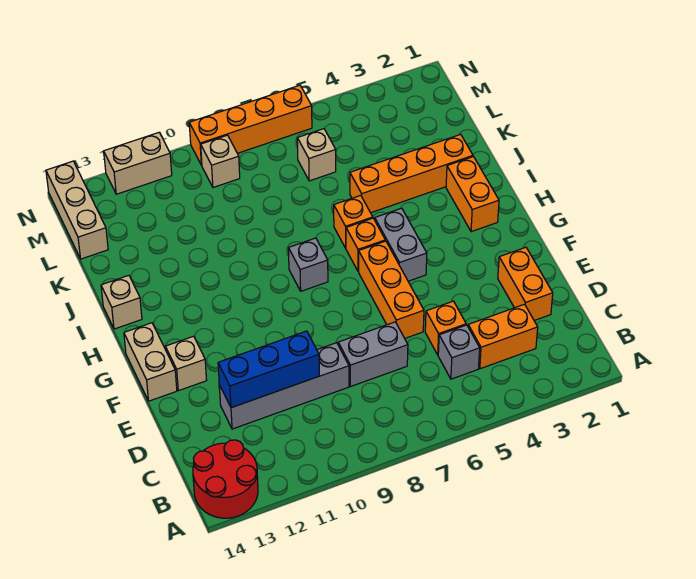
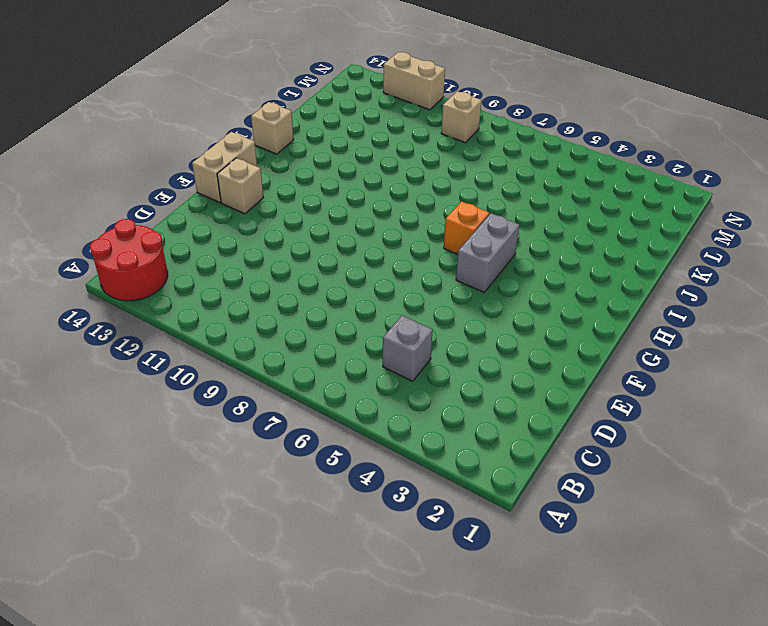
none -> orange 1x2 brick [468,304,538,369]
none -> orange 1x2 brick [498,247,553,320]
none -> orange 1x1 brick [425,301,466,355]

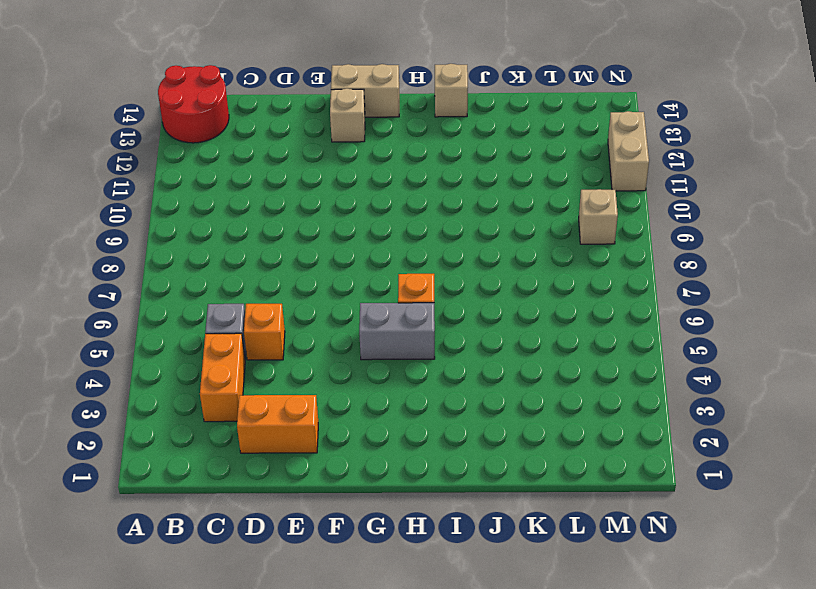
none -> grey 1x2 brick [338,322,408,387]
none -> grey 1x4 brick [219,343,349,429]
none -> orange 1x3 brick [359,241,424,338]

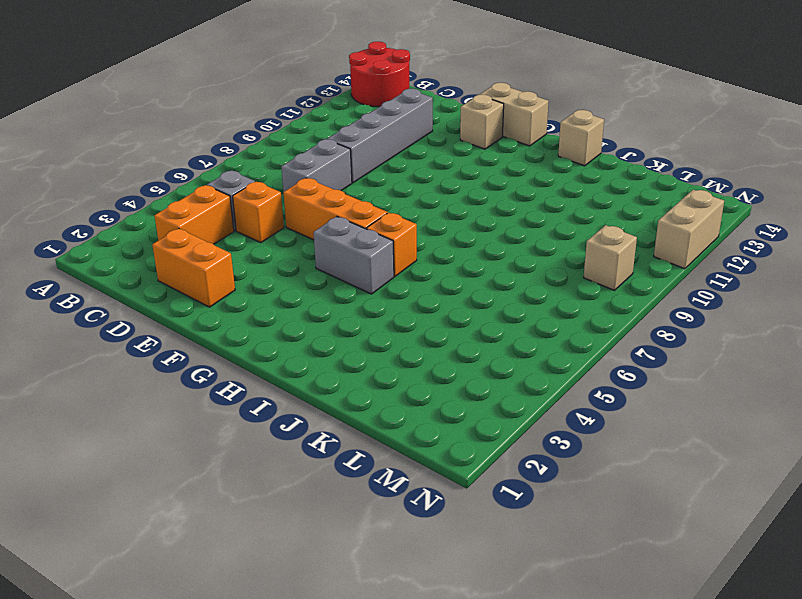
none -> orange 1x2 brick [446,157,499,232]
none -> grey 1x1 brick [288,238,328,291]
none -> orange 1x1 brick [334,195,373,248]

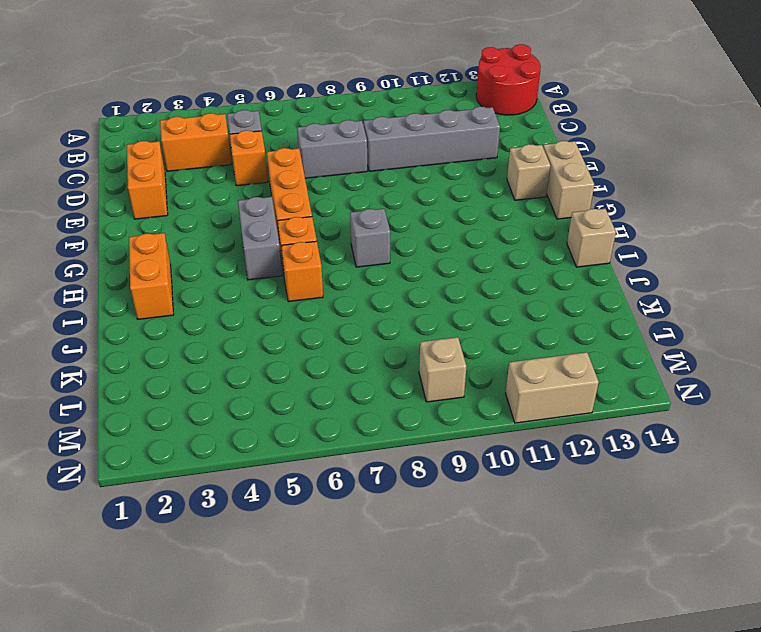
none -> orange 1x4 brick [350,134,473,213]
none -> tan 1x1 brick [297,129,336,181]
none -> tan 1x3 brick [46,161,108,259]

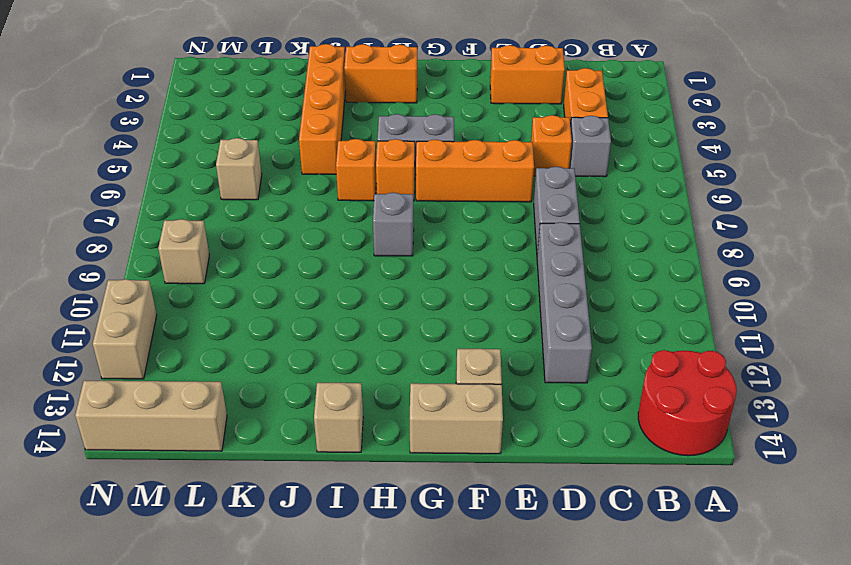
none -> orange 1x4 brick [189,85,312,165]
none -> blue 1x3 brick [218,331,319,408]

